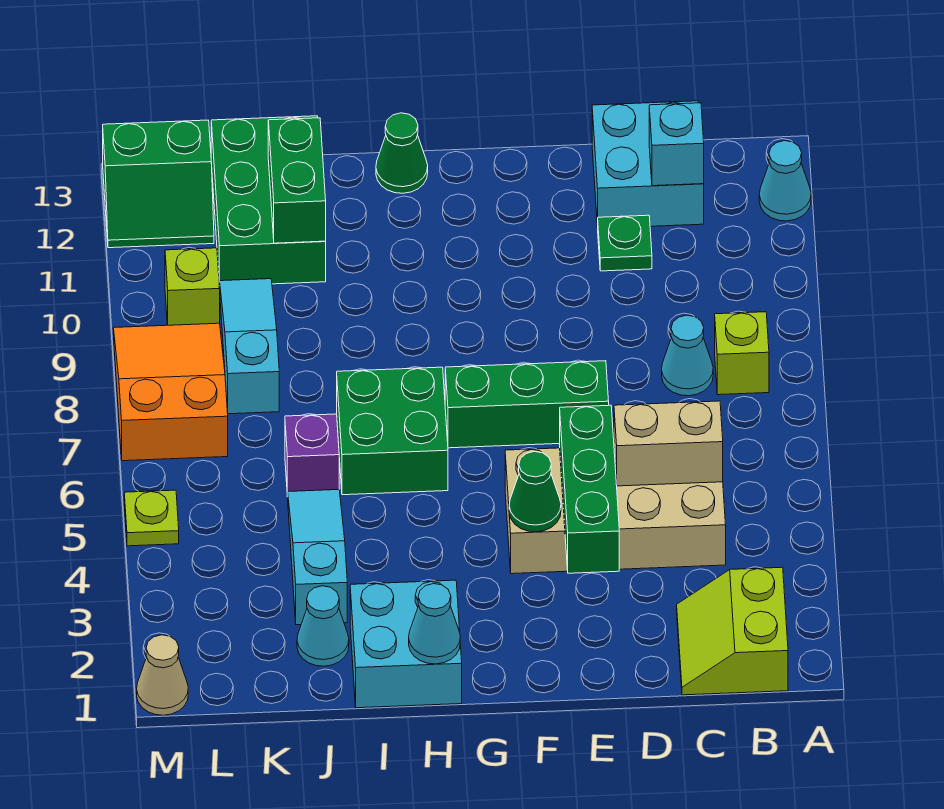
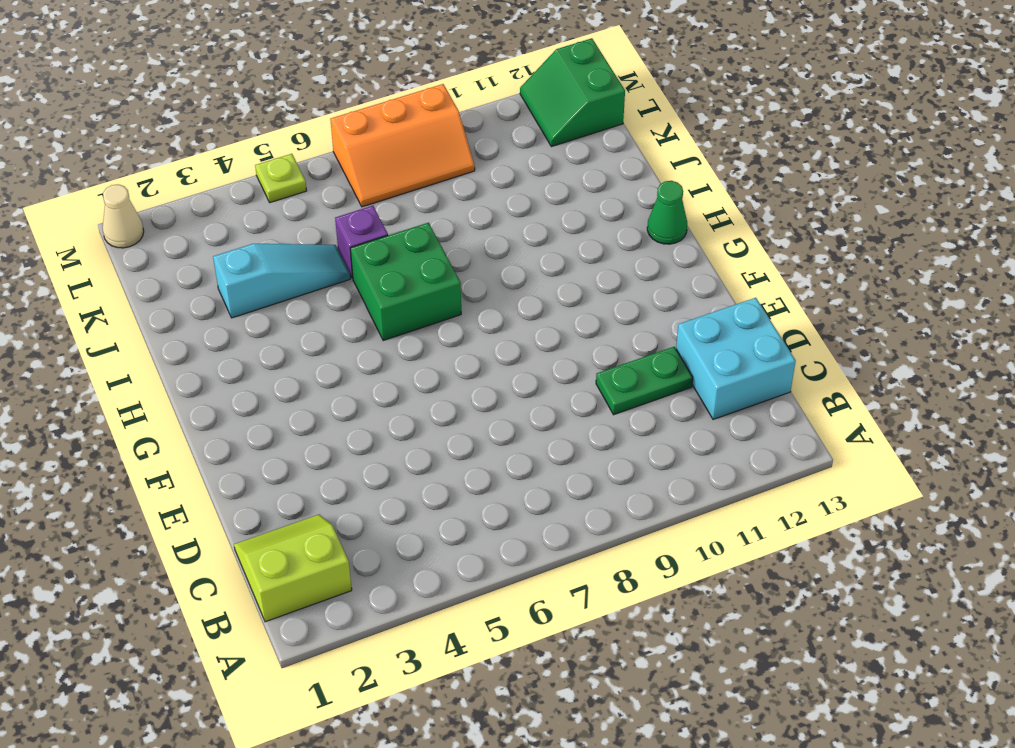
green 1x2 plate [596,347,693,415] -> green 1x1 plate [598,215,652,271]
orange 2x3 slope [330,84,475,207] -> orange 2x3 slope turned to [113,323,228,461]
none -> cyan 1x1 cone [759,141,811,221]
none -> lime 1x1 brick [715,312,769,395]
none -> tan 2x4 brick [505,448,726,574]

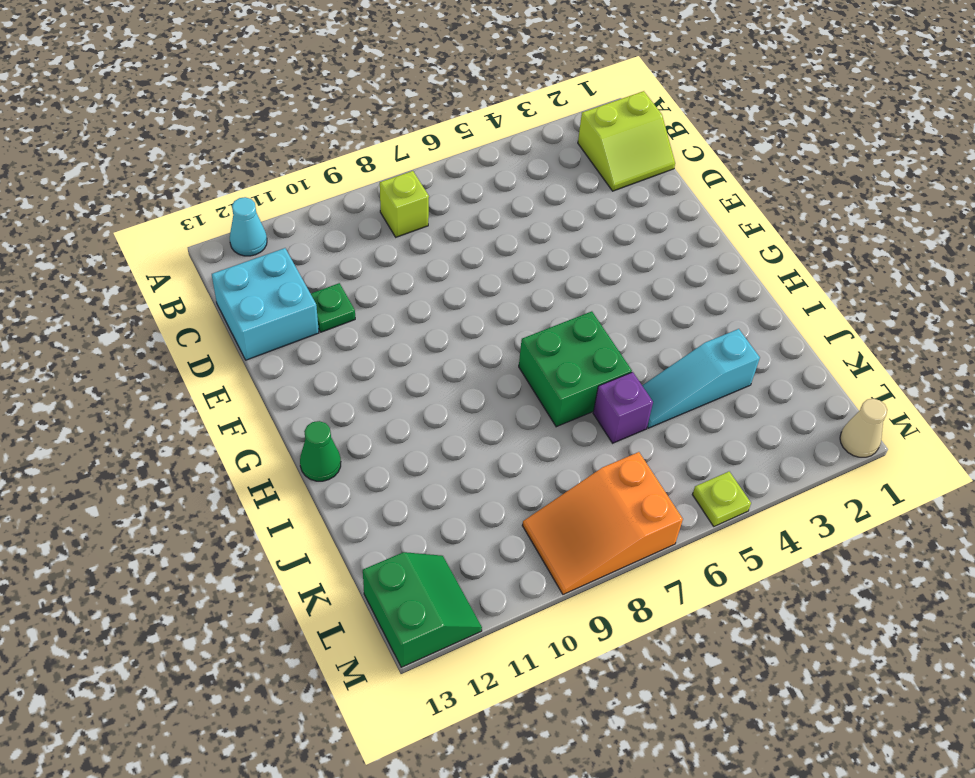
none -> tan 2x4 brick [505,448,726,574]
none -> cyan 1x1 cone [662,315,713,396]
none -> green 1x3 brick [445,361,609,448]

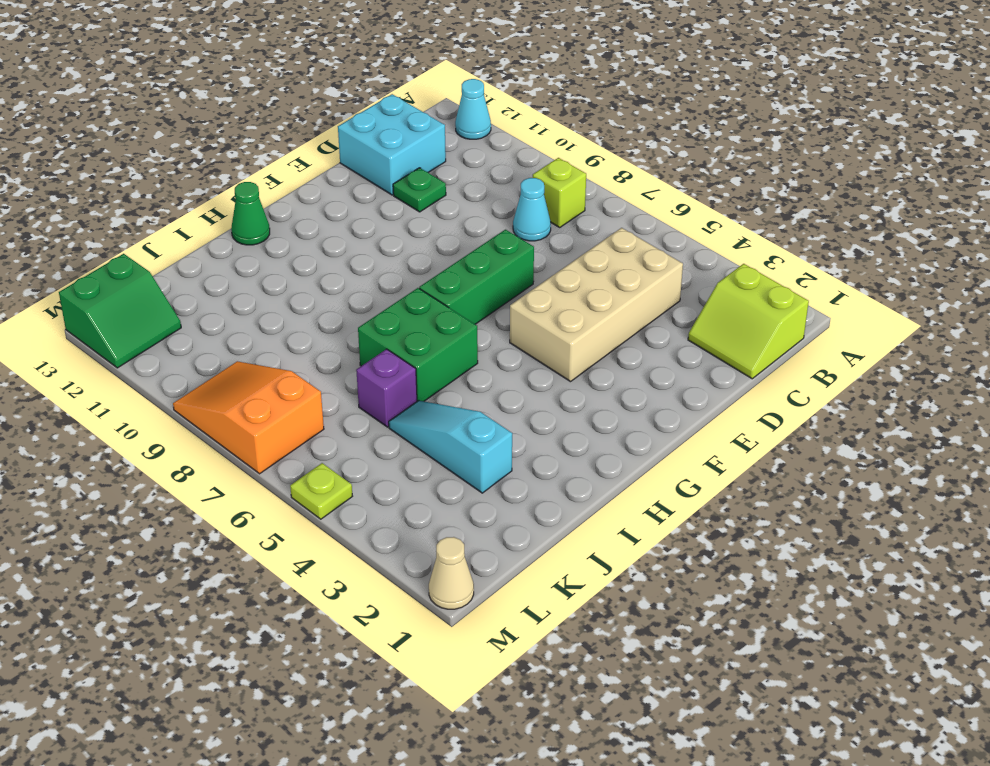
none -> cyan 2x2 brick [350,580,462,708]
none -> cyan 1x1 cone [297,586,349,666]
none -> green 2x3 brick [211,116,326,286]

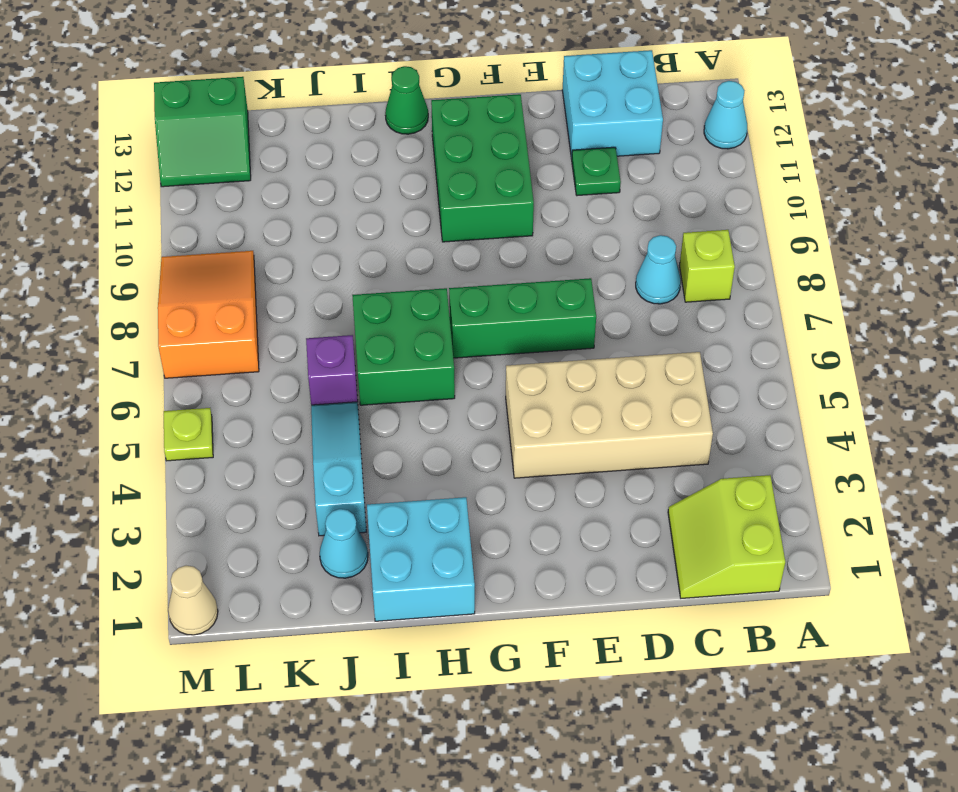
green 2x3 brick [431,94,534,242] -> green 2x3 brick moved to [211,116,326,286]
none -> cyan 1x3 slope [220,279,279,414]
none -> lime 1x1 brick [165,248,220,325]
none -> tan 1x2 brick [614,401,723,486]

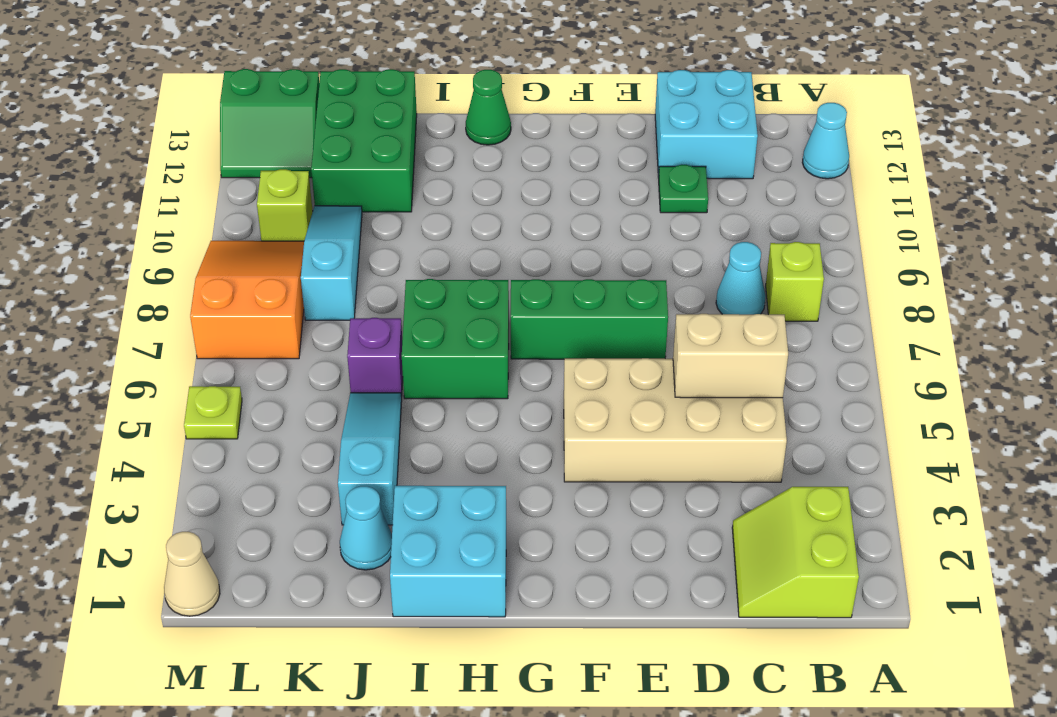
none -> cyan 1x1 brick [649,103,704,186]
none -> green 1x3 brick [560,405,619,573]
none -> green 1x1 cone [509,451,561,532]

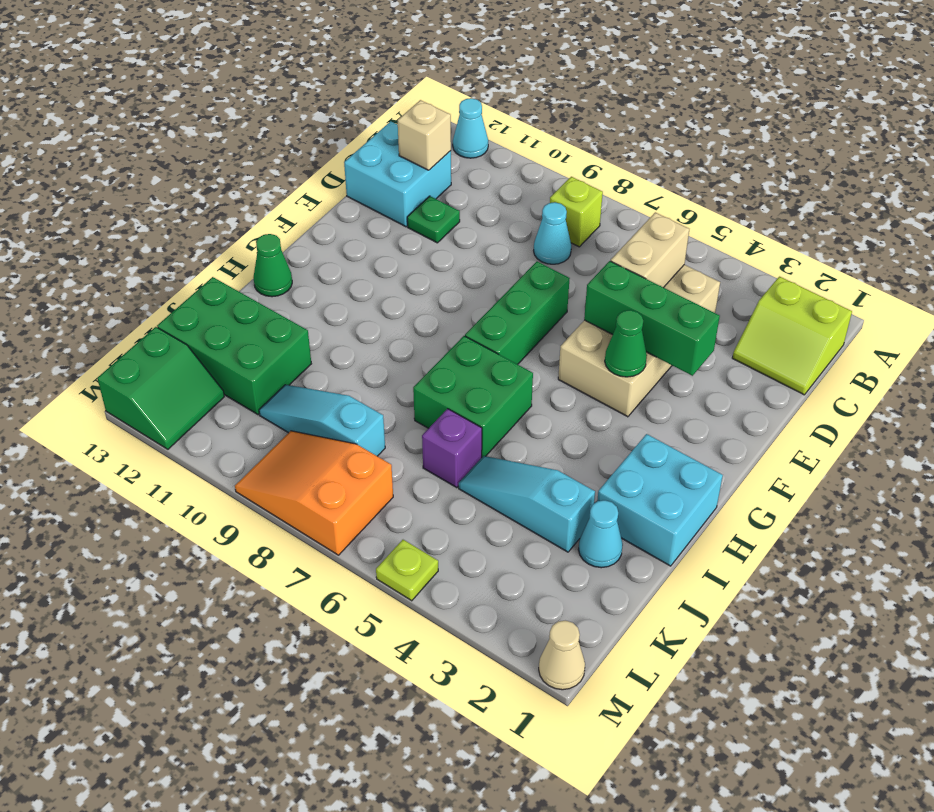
tan 1x1 brick [397,100,451,170] -> cyan 1x1 brick [649,103,704,186]
none -> lime 1x1 brick [165,248,220,325]
none -> cyan 1x1 cone [409,584,460,664]
none -> green 1x2 brick [268,118,326,243]

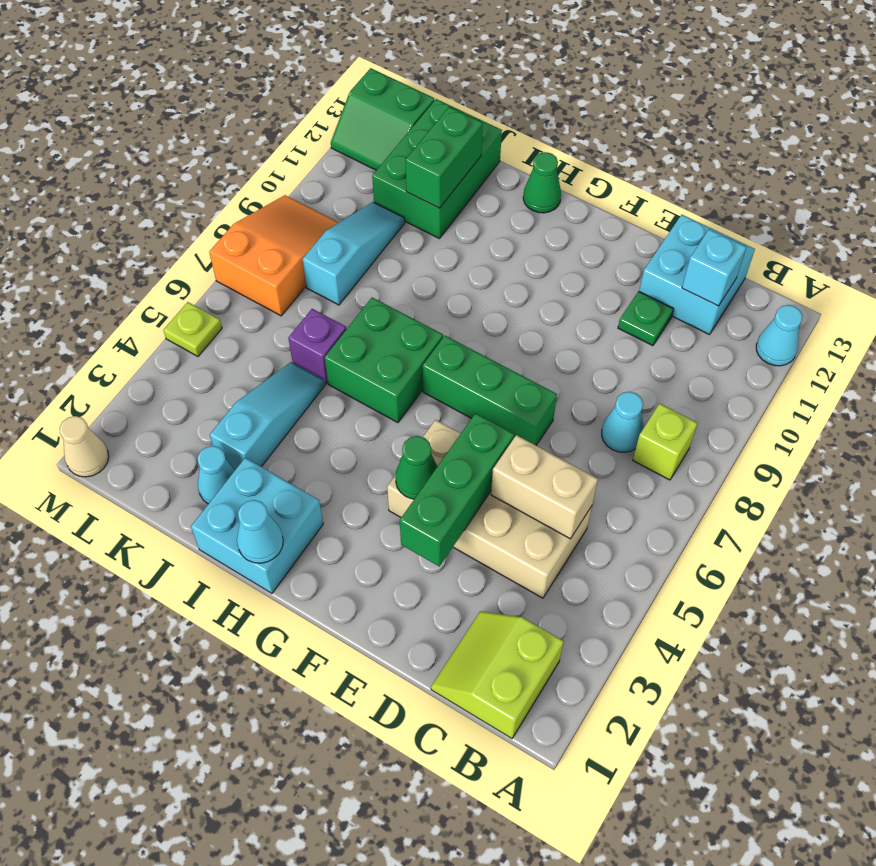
none -> lime 1x1 brick [165,248,220,325]

